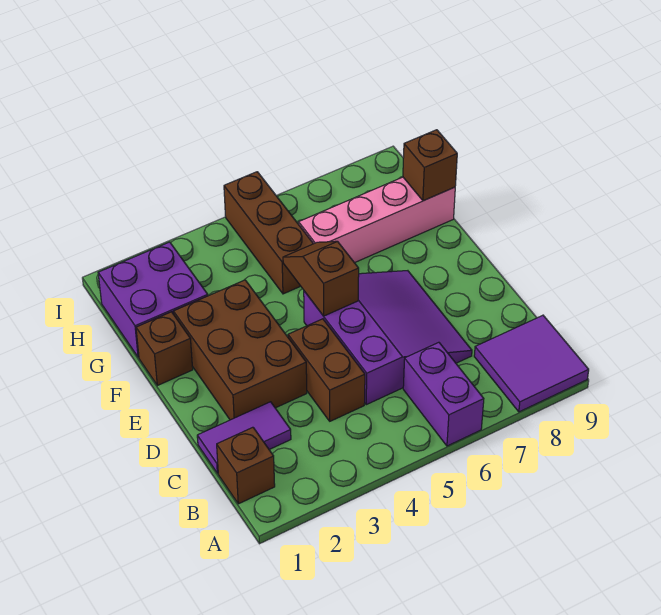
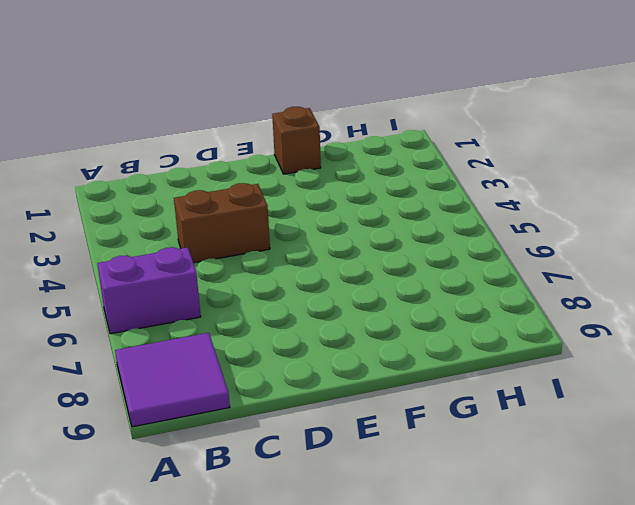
none -> brown 1x1 brick [217,427,275,504]
none -> purple 1x2 tile [197,402,291,473]
none -> purple 3x3 slope [304,271,472,405]

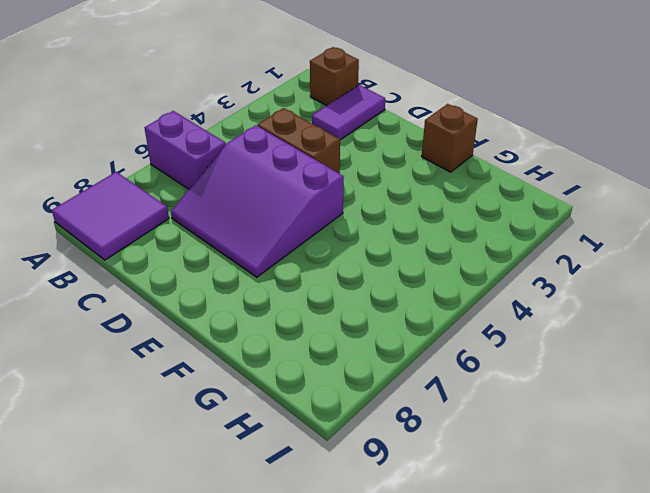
none -> brown 2x3 brick [173,280,307,420]
none -> purple 2x2 brick [98,242,208,357]
none -> brown 1x3 brick [224,172,313,294]

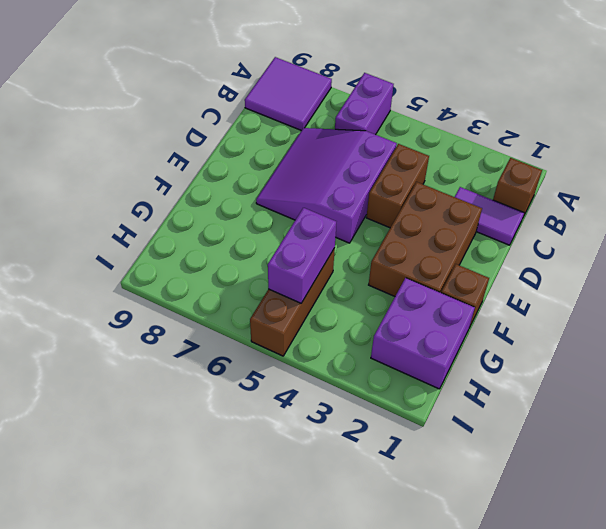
purple 1x2 brick [268,208,336,303] -> none
none -> pink 1x4 brick [299,177,455,263]
none -> brown 1x2 slope [283,241,359,316]
none -> brown 1x1 brick [403,130,457,201]

